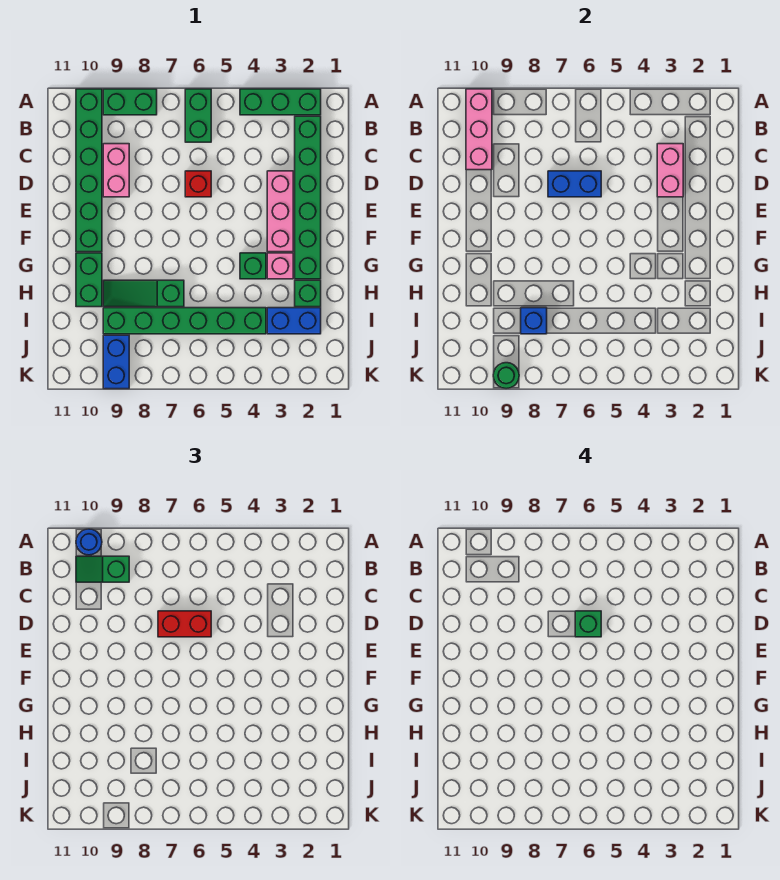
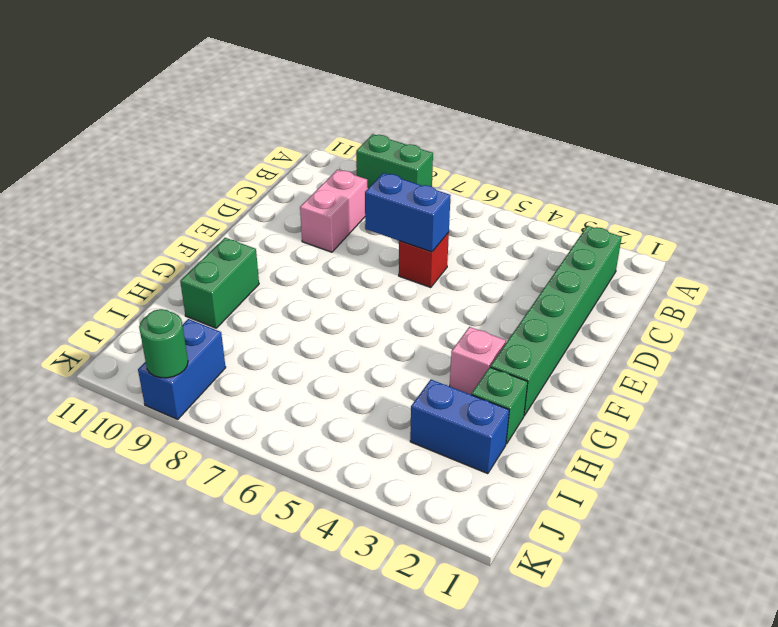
none -> green 1x3 brick [240,89,321,115]
none -> green 1x2 brick [185,89,211,142]
none -> green 1x6 brick [76,89,102,252]

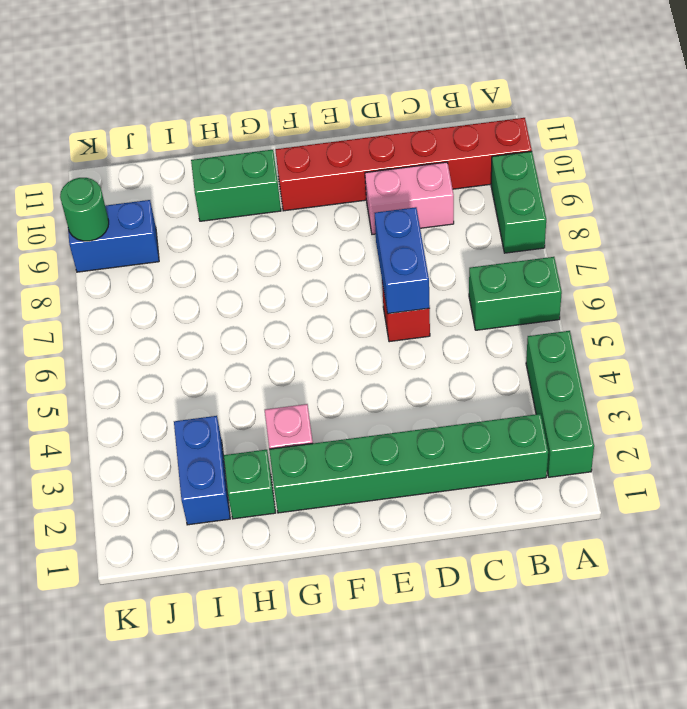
red 1x6 brick [275,118,532,211] -> green 1x6 brick [76,89,102,252]
none -> pink 1x3 brick [267,171,293,252]
none -> green 1x1 brick [240,253,266,279]
none -> green 1x3 slope [103,280,184,307]

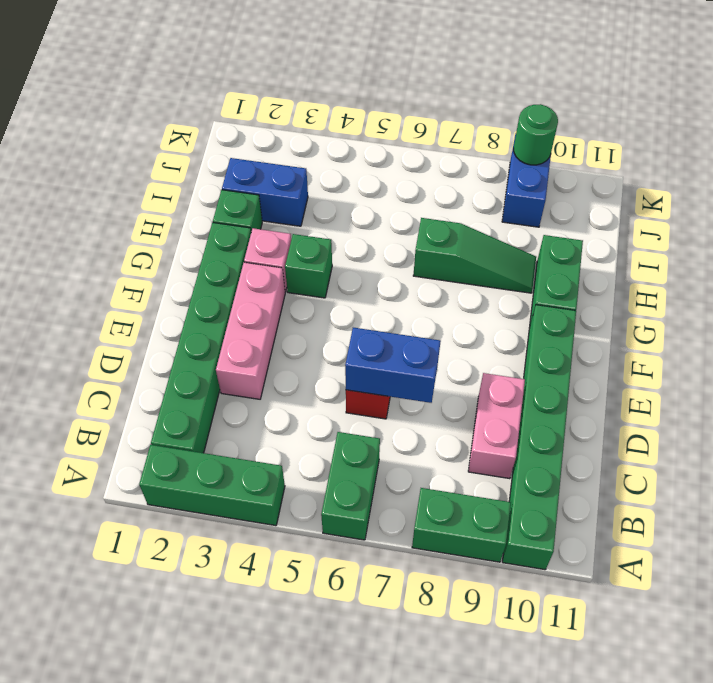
none -> green 1x6 brick [103,308,266,334]
none -> pink 1x3 brick [466,89,492,170]
none -> pink 1x2 brick [657,144,683,197]

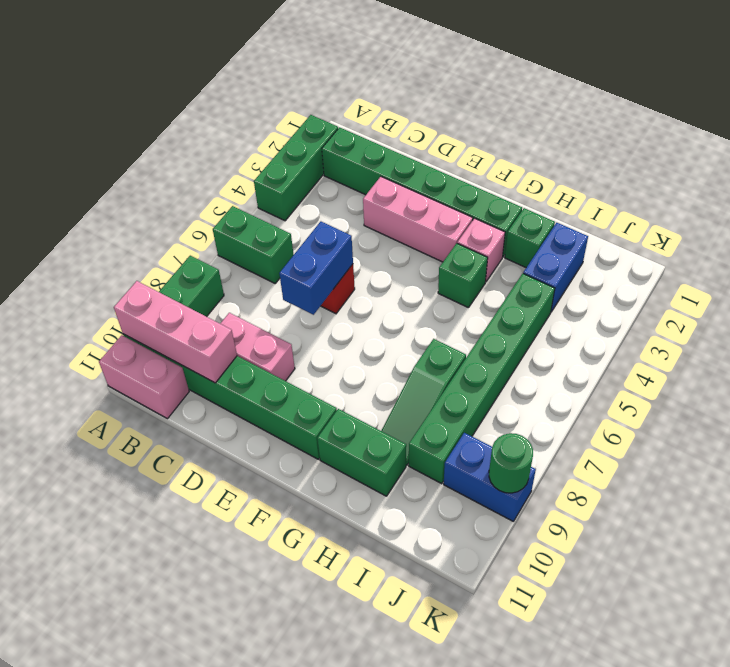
pink 1x2 brick [99,335,189,419] -> pink 1x2 brick moved to [657,144,683,197]
none -> blue 1x1 brick [521,308,547,334]
none -> blue 1x1 round brick [76,529,102,555]
none -> green 1x2 slope [76,556,129,582]

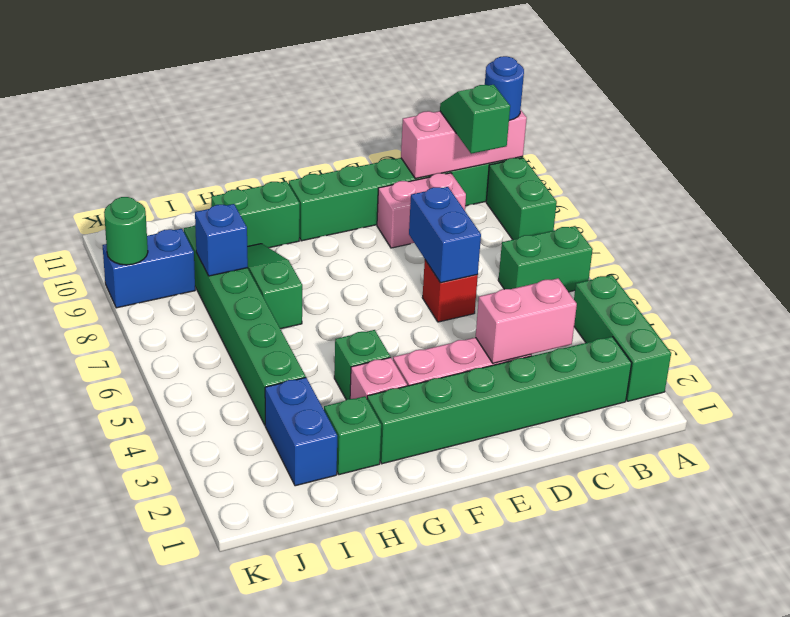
none -> red 1x2 brick [158,611,211,637]
none -> green 1x1 brick [575,611,601,637]

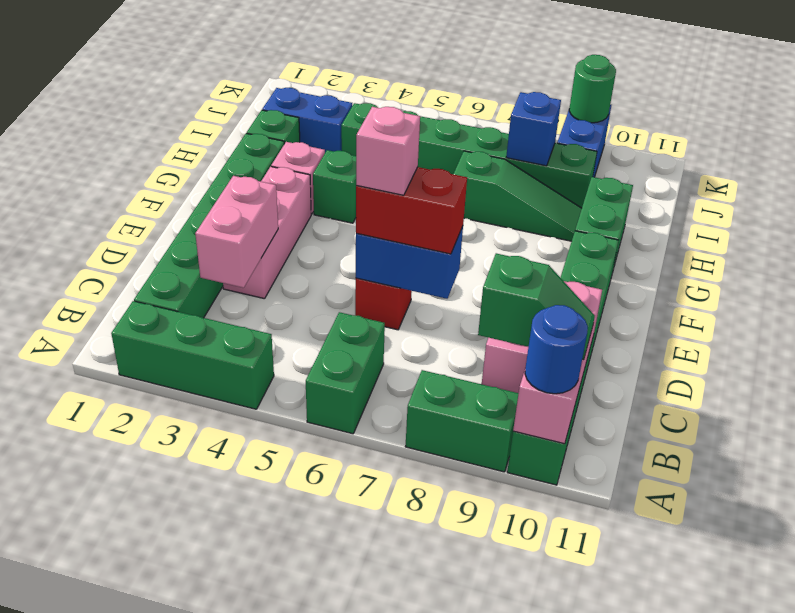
pink 1x1 brick [356,107,420,195] -> green 1x1 brick [575,611,601,637]

